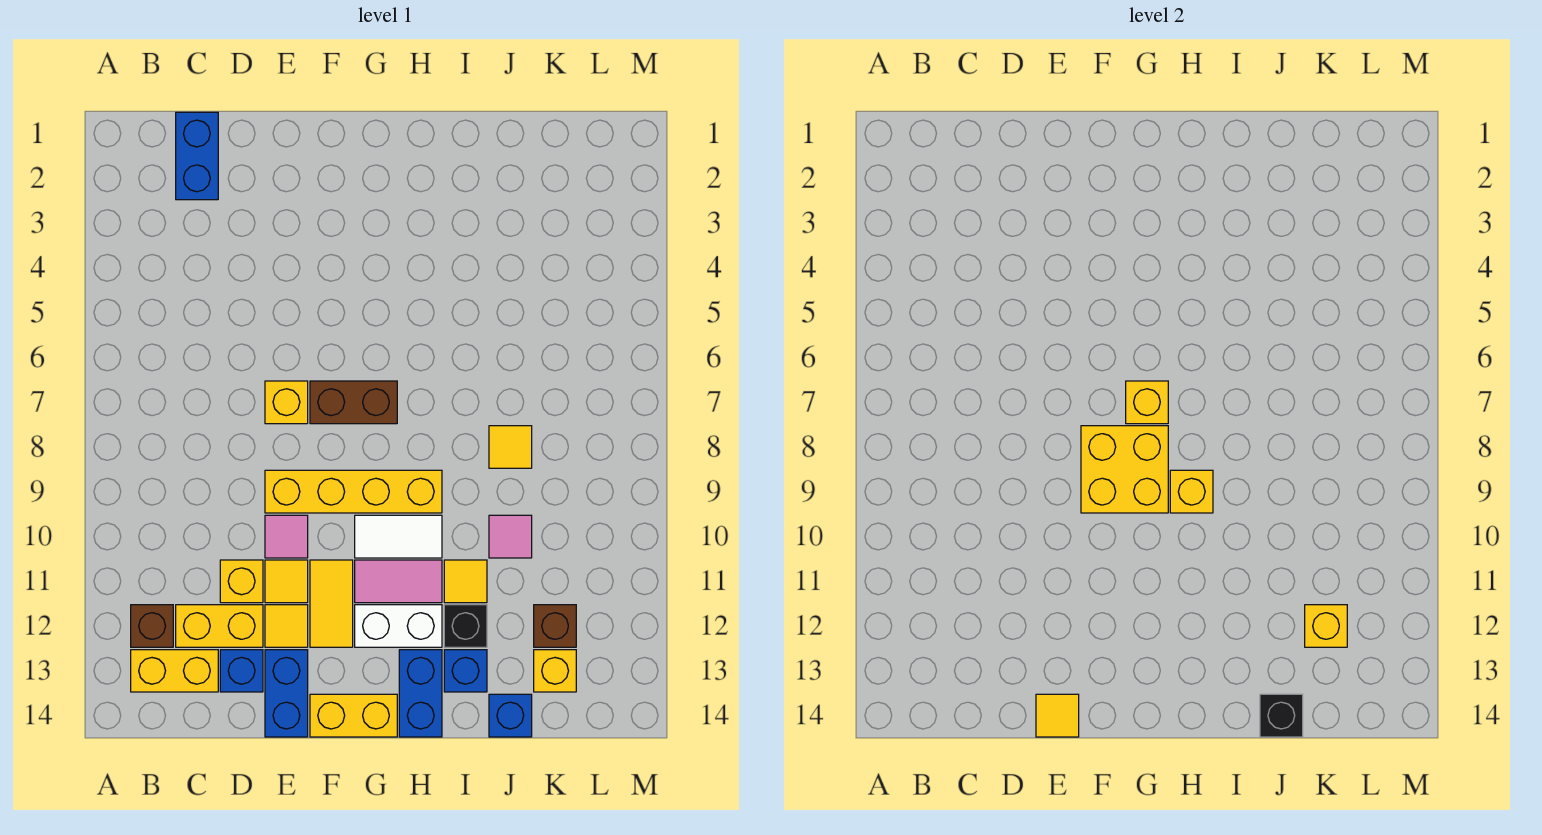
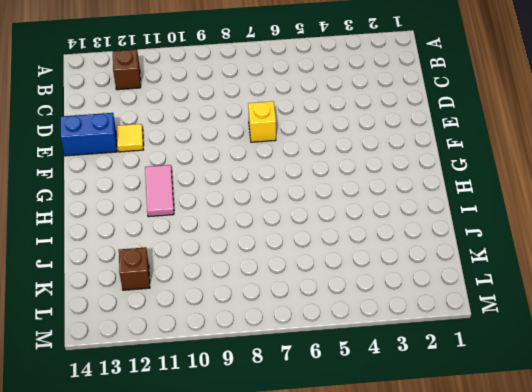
none -> yellow 1x2 brick [131,650,218,692]
none -> blue 1x2 brick [176,112,218,200]
none -> yellow 1x2 brick [176,605,263,647]
none -> yellow 1x1 brick [220,560,263,603]

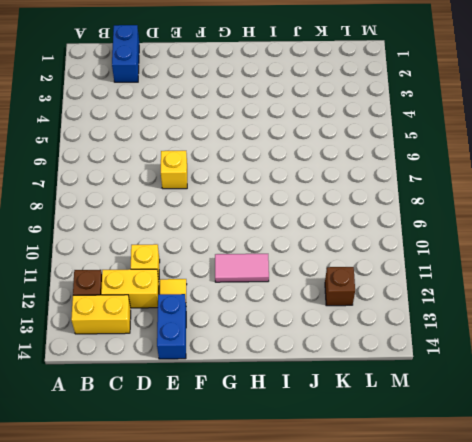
none -> blue 1x1 brick [220,650,263,692]
none -> yellow 1x4 brick [265,470,442,513]
none -> pink 1x1 tile [265,515,308,558]
none -> yellow 1x1 tile [265,560,308,603]

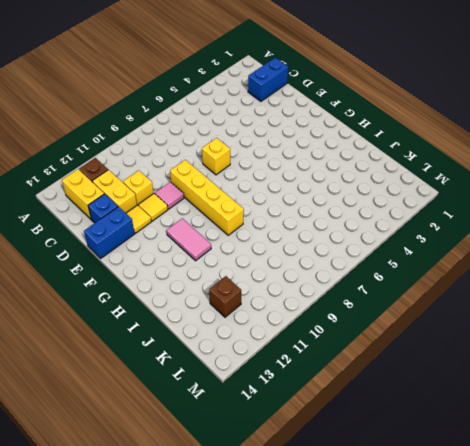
none -> brown 1x2 brick [310,381,397,424]
none -> yellow 1x2 tile [310,560,353,647]
none -> yellow 1x2 brick [310,694,397,737]
none -> white 1x2 tile [355,515,442,558]

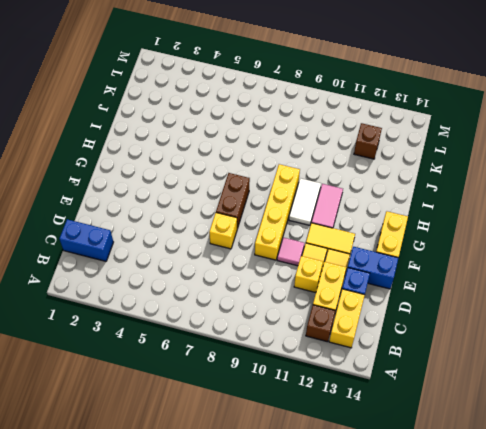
none -> white 1x2 brick [355,605,442,647]
none -> blue 1x2 brick [399,650,442,737]
none -> yellow 1x1 tile [444,560,487,603]
none -> black 1x1 brick [444,605,487,647]

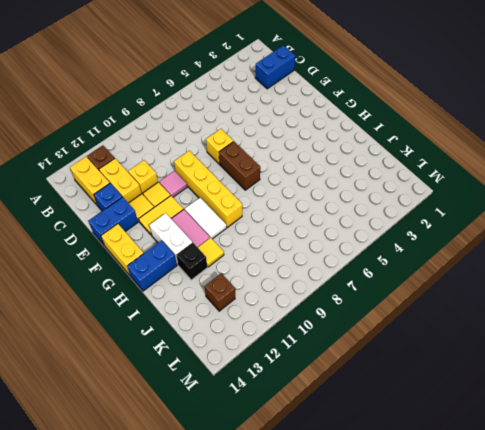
none -> blue 1x1 brick [444,650,487,692]
none -> yellow 1x1 tile [489,426,532,468]
none -> pink 1x1 tile [489,515,532,558]
none -> blue 1x1 brick [489,694,532,737]

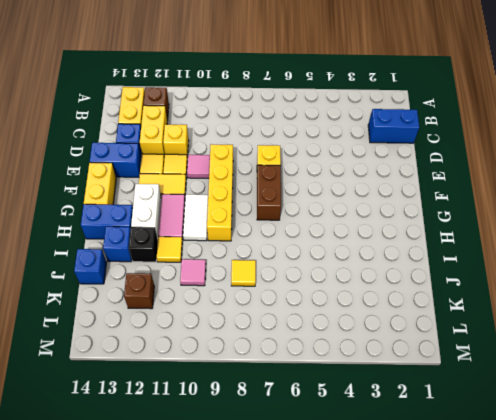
none -> yellow 1x1 brick [534,650,576,692]
none -> yellow 1x1 tile [1036,694,1079,737]
none -> yellow 2x2 brick [1081,426,1168,513]
none -> yellow 1x1 brick [1126,381,1168,424]

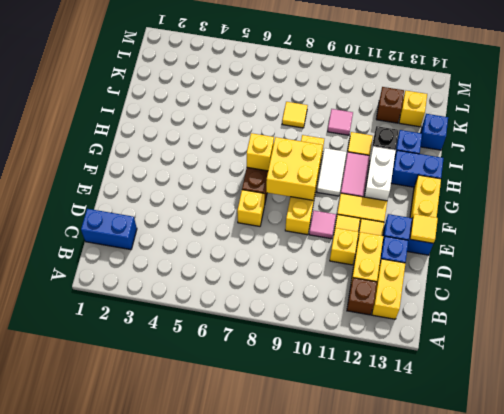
none -> yellow 1x1 brick [1170,470,1213,513]
none -> black 1x1 brick [1260,694,1303,737]
none -> yellow 1x1 brick [1305,605,1347,647]

